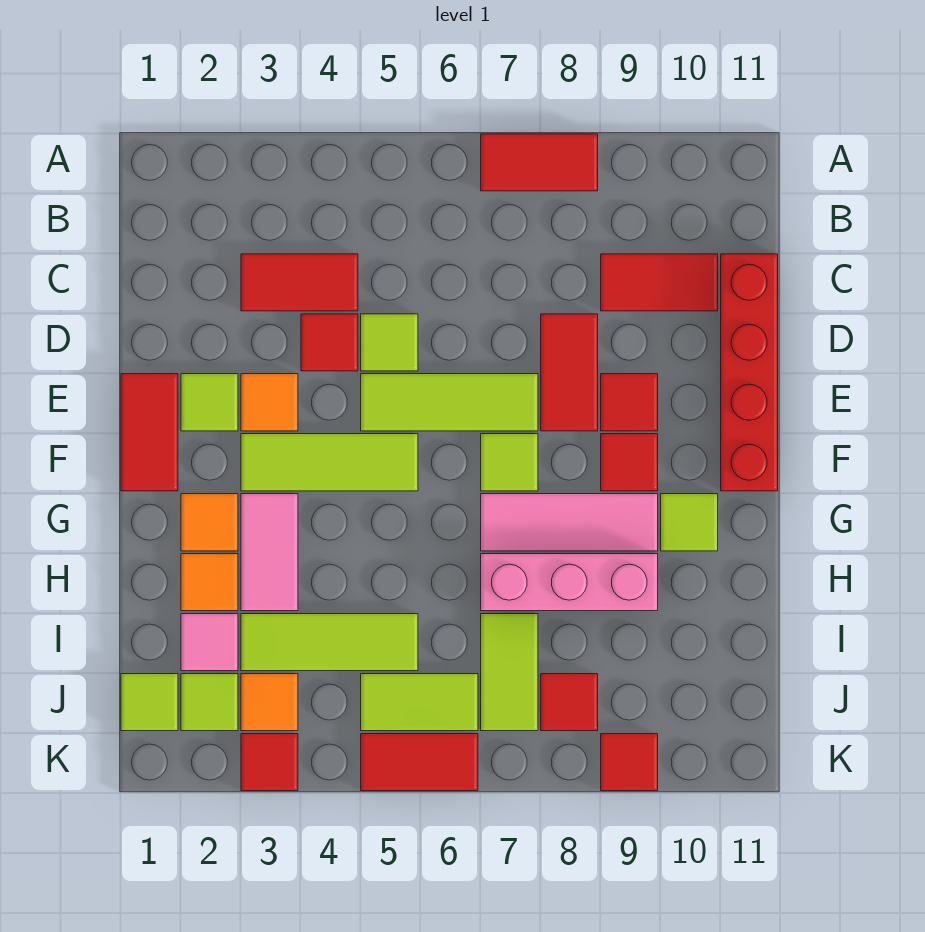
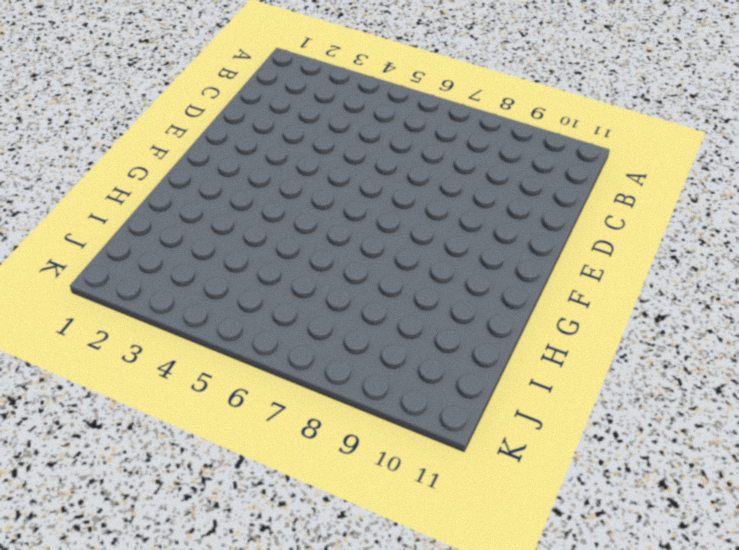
none -> red 1x2 tile [481,134,598,191]
none -> red 1x2 tile [241,254,358,311]
none -> red 1x2 tile [601,254,718,311]
none -> red 1x4 brick [721,254,778,491]

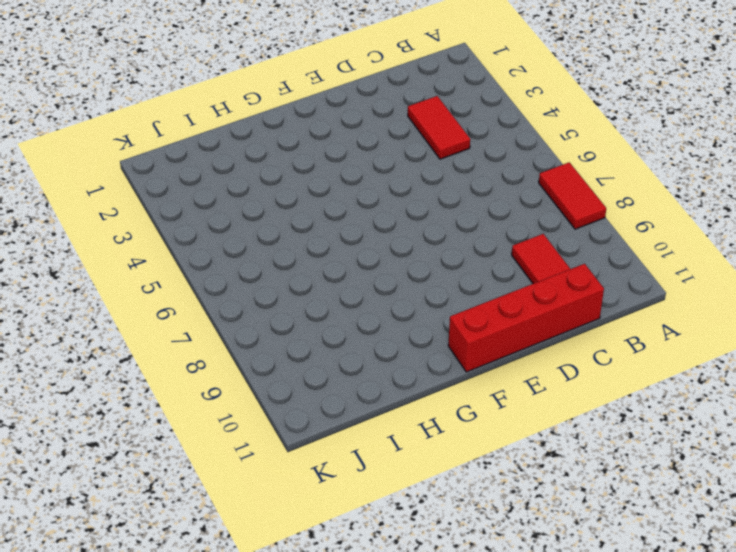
none -> red 1x1 tile [301,314,358,371]
none -> lime 1x1 tile [361,314,418,371]
none -> red 1x2 tile [541,314,598,431]
none -> red 1x2 tile [121,374,178,491]

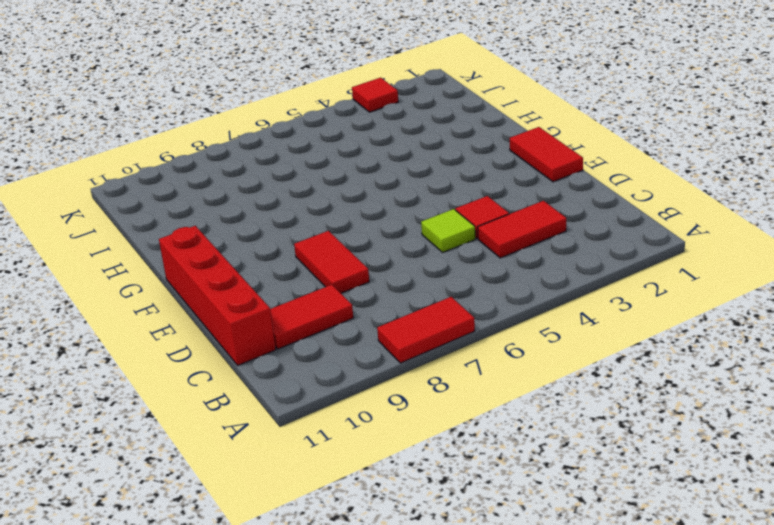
none -> lime 1x1 tile [181,374,238,431]
none -> orange 1x1 tile [241,374,298,431]
none -> lime 1x3 tile [361,374,538,431]
none -> red 1x1 tile [601,374,658,431]

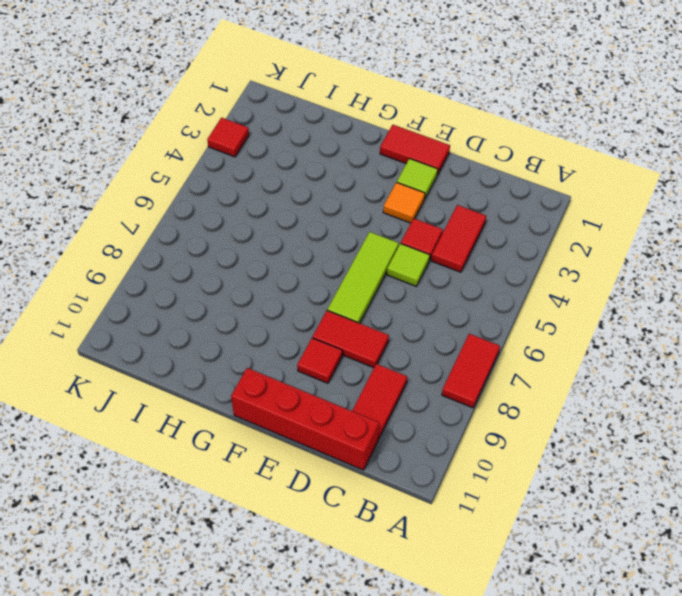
none -> lime 1x3 tile [241,434,418,491]
none -> lime 1x1 tile [481,434,538,491]
none -> red 1x1 tile [601,434,658,491]
none -> orange 1x1 tile [181,494,238,551]

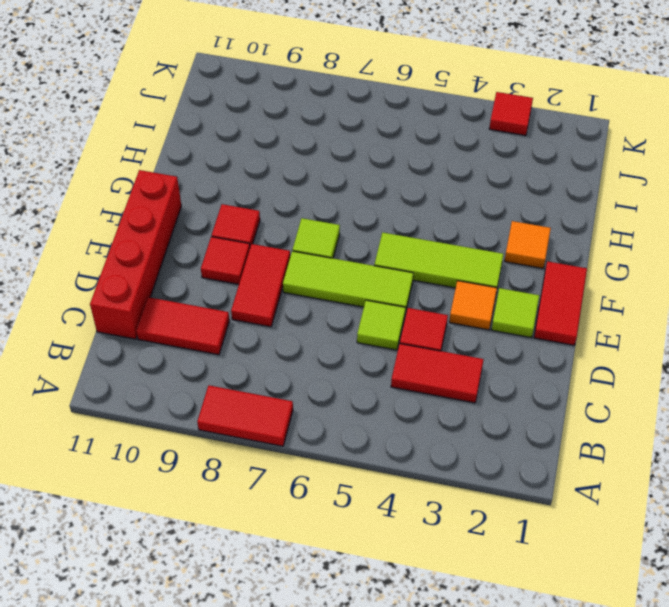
none -> pink 1x2 tile [241,494,298,611]
none -> pink 1x3 tile [481,494,658,551]
none -> lime 1x1 tile [661,494,718,551]
none -> orange 1x1 tile [181,554,238,611]

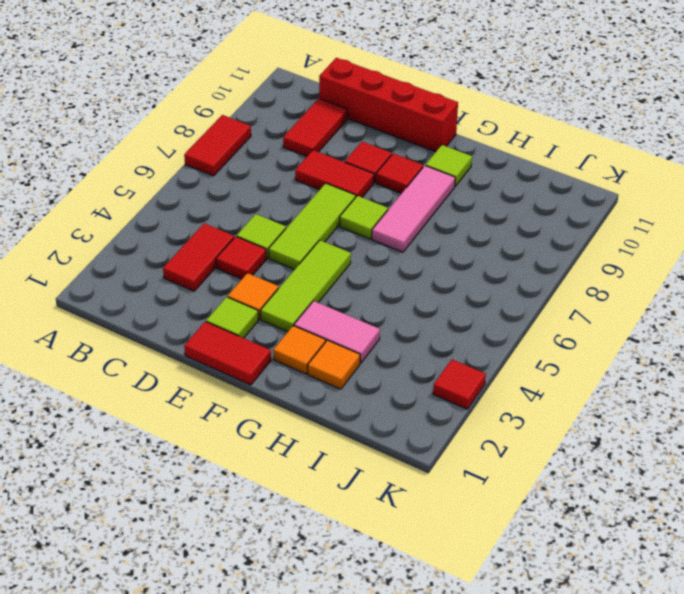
none -> pink 1x3 brick [481,554,658,611]
none -> pink 1x1 tile [181,614,238,671]
none -> lime 1x3 tile [241,614,418,671]
none -> lime 1x2 tile [481,614,538,731]

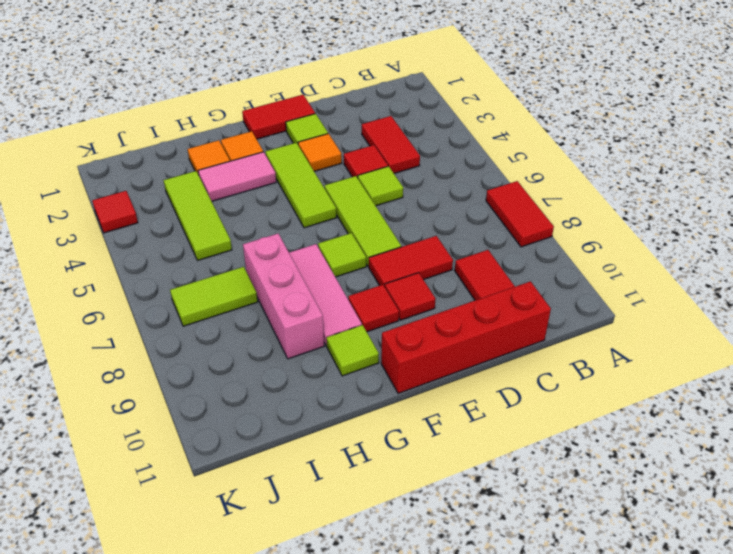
none -> pink 1x1 tile [181,614,238,671]
none -> lime 1x1 tile [121,674,178,731]
none -> lime 1x1 tile [181,674,238,731]
none -> orange 1x1 tile [241,674,298,731]

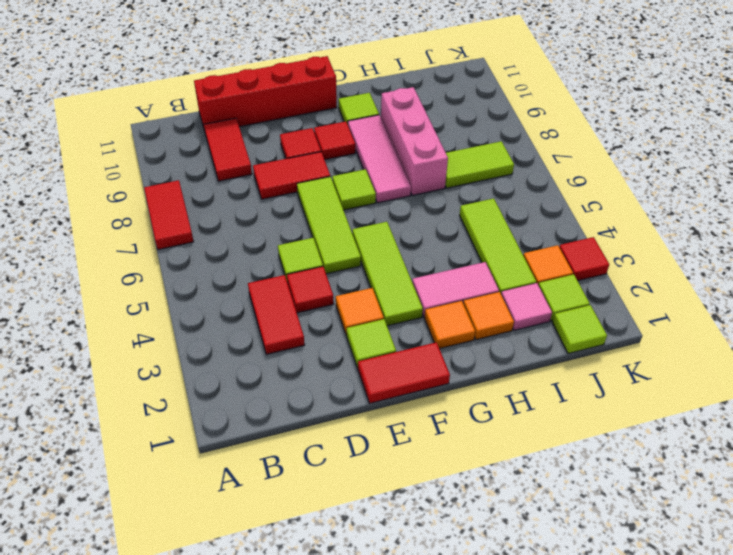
none -> lime 1x2 tile [361,674,478,731]
none -> red 1x1 tile [541,674,598,731]
none -> red 1x2 tile [361,734,478,791]
none -> red 1x1 tile [601,734,658,791]

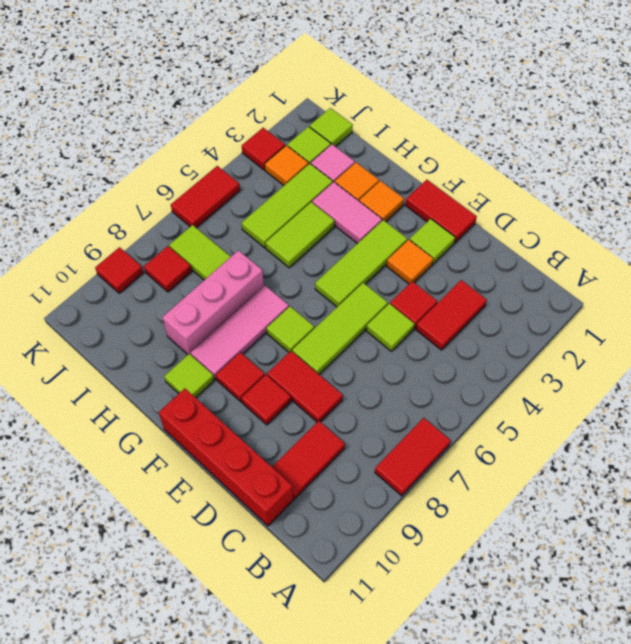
lime 1x2 tile [266,202,334,268] -> lime 1x2 tile moved to [361,674,478,731]

